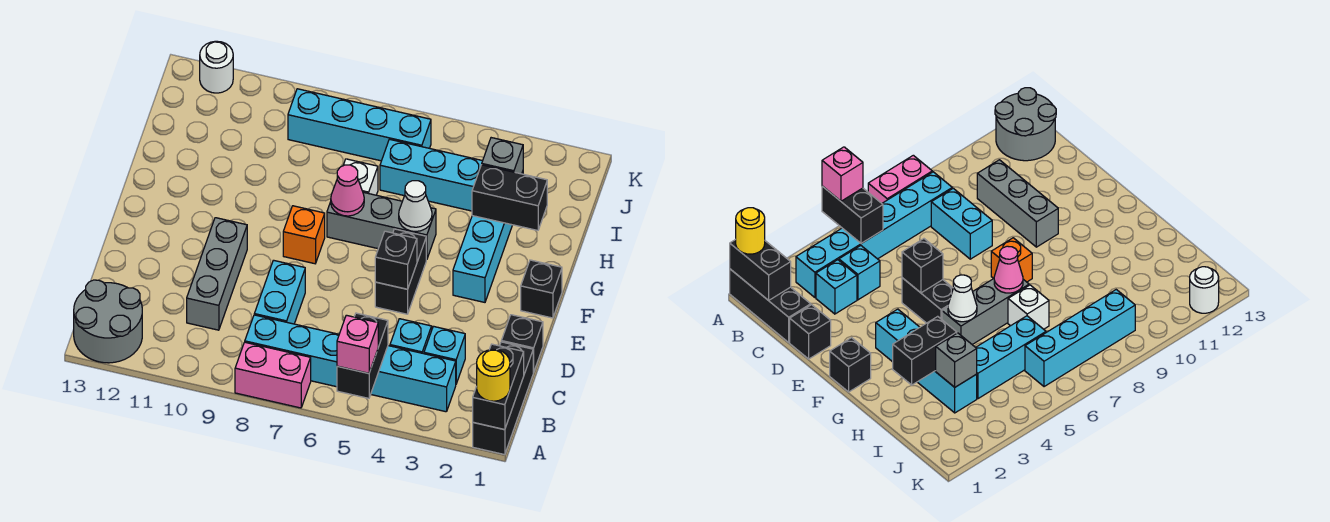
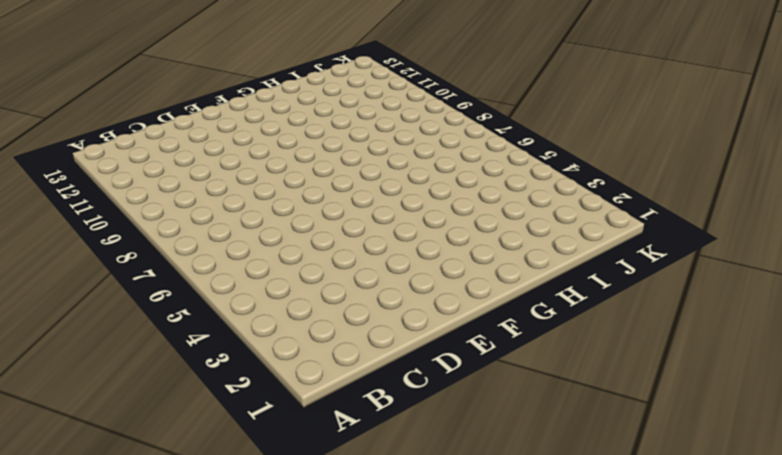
none -> black 1x3 brick [473,342,533,455]
none -> pink 1x2 brick [235,342,311,408]
none -> grey 2x2 round brick [74,280,142,363]

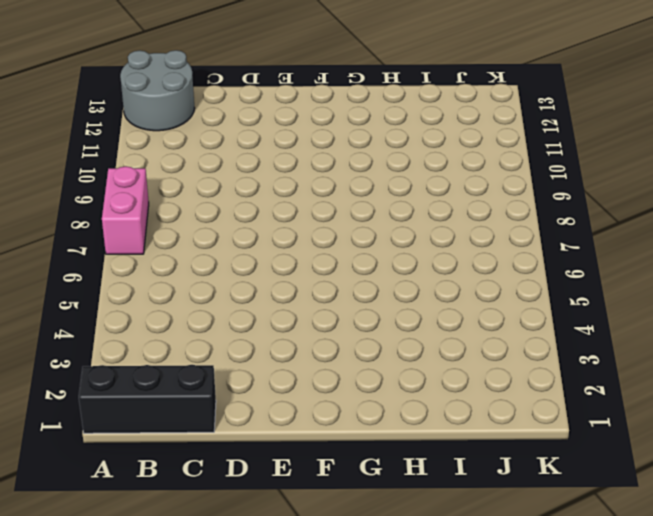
none -> cyan 1x6 brick [245,315,456,412]
none -> cyan 1x1 brick [424,326,465,384]
none -> cyan 1x1 brick [390,319,432,354]

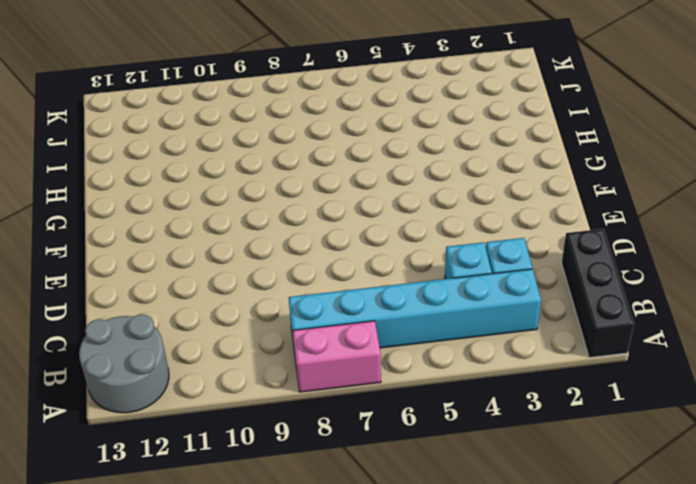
none -> cyan 1x2 brick [254,260,305,324]
none -> grey 1x3 brick [187,218,247,330]
none -> black 1x1 brick [501,315,543,372]

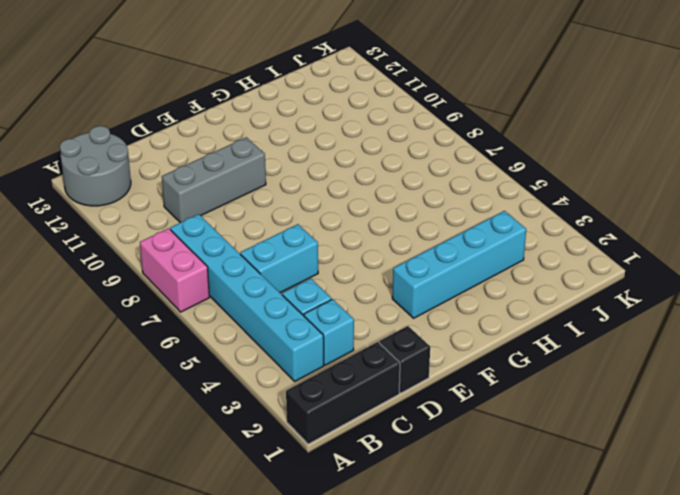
cyan 1x2 brick [240,224,318,293] -> cyan 1x2 brick moved to [254,260,305,324]
none -> black 1x2 brick [375,229,426,314]
none -> black 1x1 brick [521,260,562,318]
none -> orange 1x1 brick [283,206,325,264]

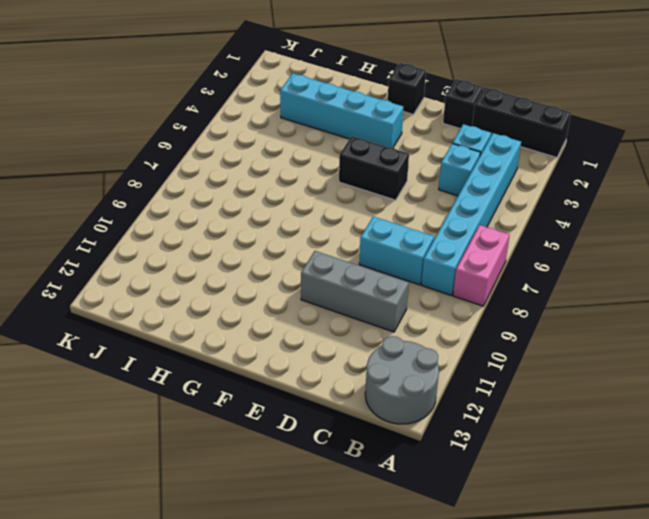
none -> orange 1x1 brick [283,206,325,264]
none -> grey 1x3 brick [327,192,436,260]
none -> white 1x1 brick [343,159,378,195]

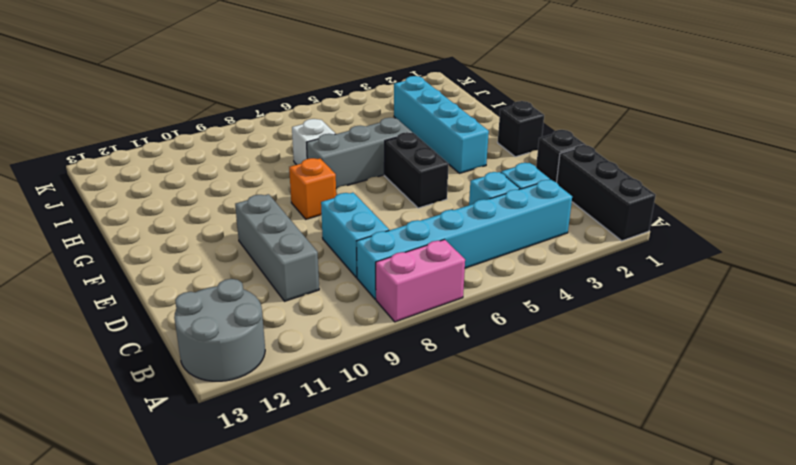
none -> cyan 1x3 brick [380,139,482,211]
none -> cyan 1x4 brick [288,89,431,161]
none -> white 1x1 round brick [200,41,233,93]

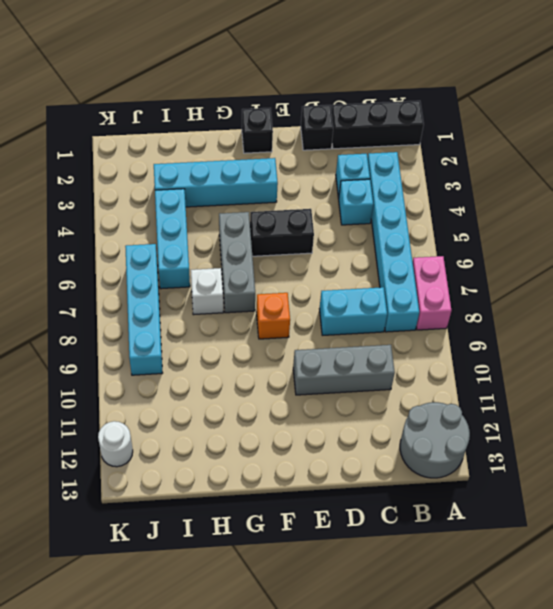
none -> black 1x2 brick [473,344,524,430]
none -> black 1x2 brick [337,313,388,398]
none -> black 1x1 brick [375,231,417,289]

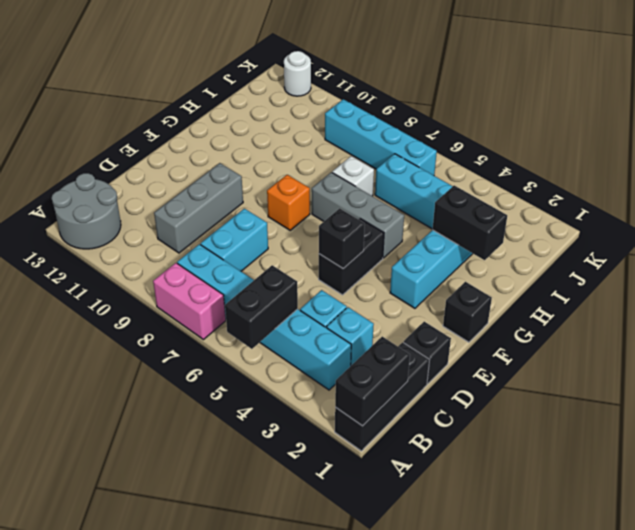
none -> white 1x1 cone [399,181,432,232]
none -> pink 1x1 cone [331,165,364,216]
none -> grey 1x1 brick [482,138,523,174]

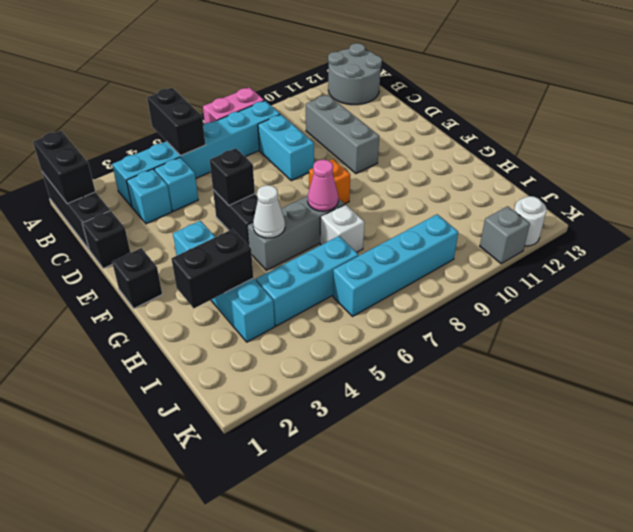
grey 1x1 brick [480,206,530,264] -> grey 1x1 brick moved to [482,138,523,174]
none -> yellow 1x1 round brick [477,349,510,401]
none -> pink 1x1 brick [337,315,378,373]

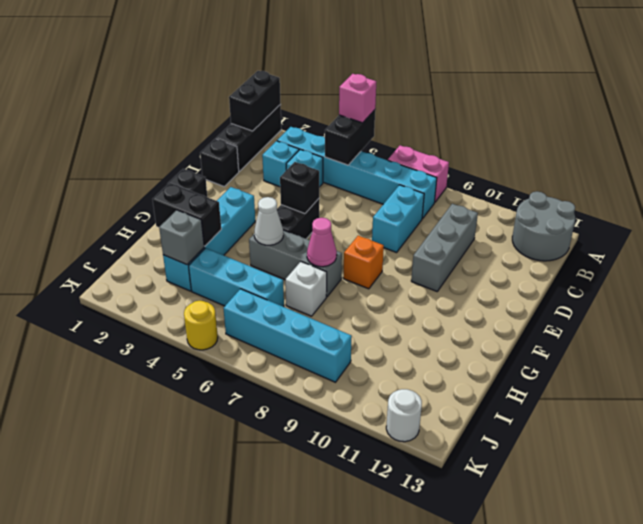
yellow 1x1 round brick [184,301,218,350] -> yellow 1x1 round brick moved to [477,349,510,401]

